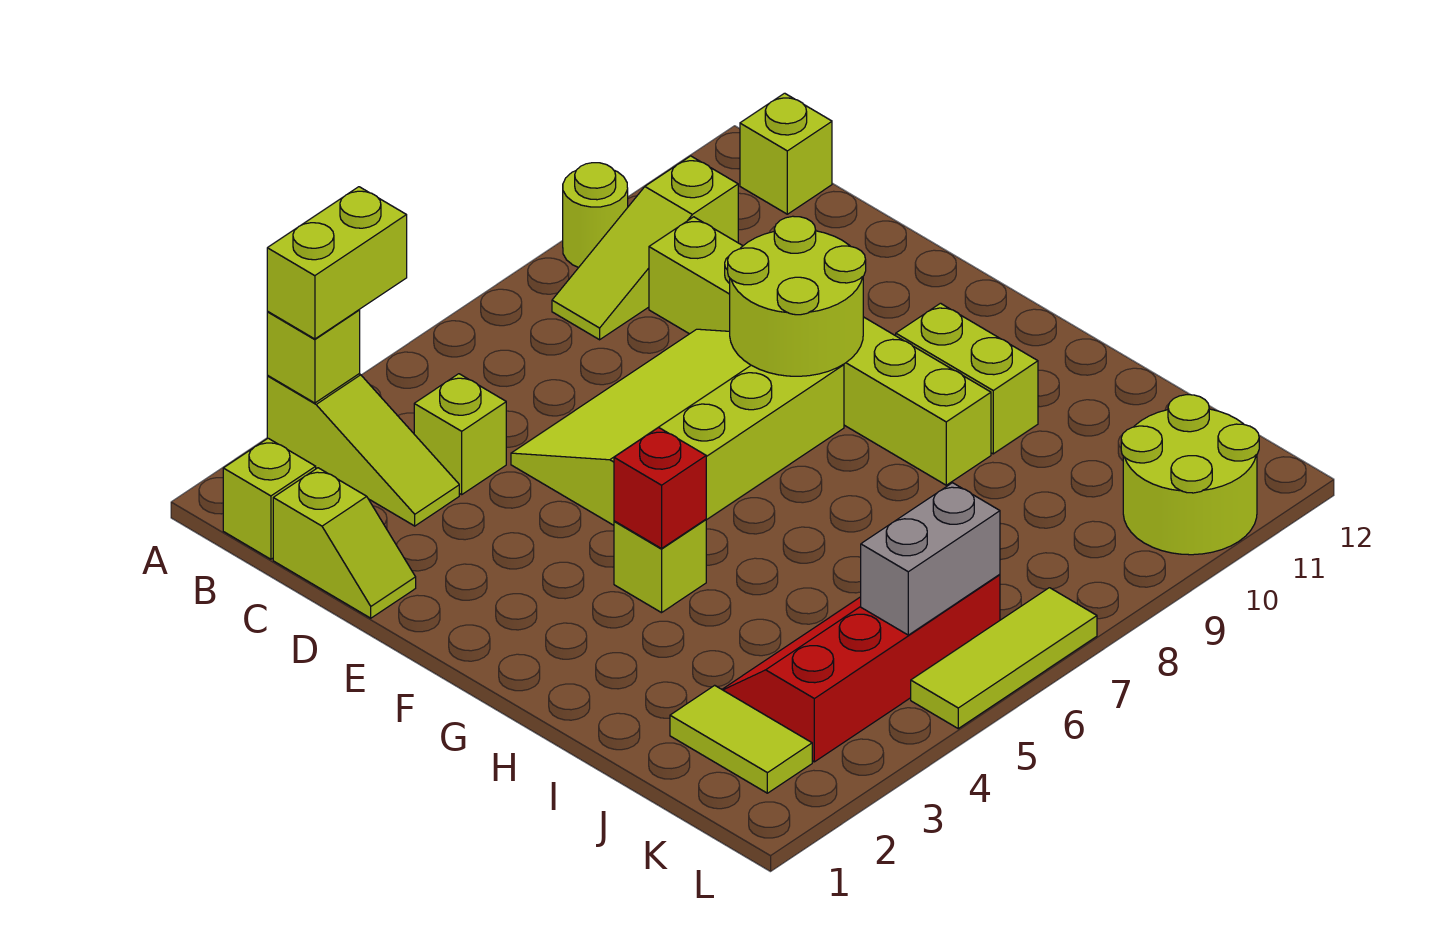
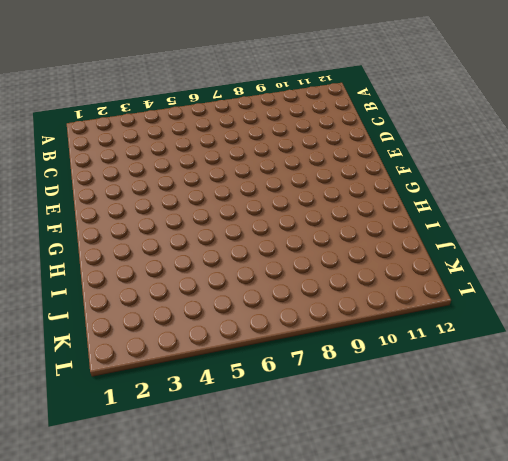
none -> lime 1x3 slope [267,374,459,526]
none -> lime 1x1 round brick [563,163,628,267]
none -> lime 1x1 brick [223,438,316,559]

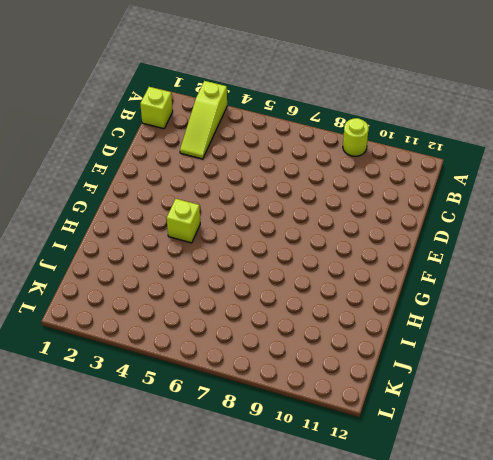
none -> lime 1x3 slope [552,156,738,340]
none -> lime 1x1 brick [740,93,832,214]
none -> lime 1x2 slope [273,468,416,618]

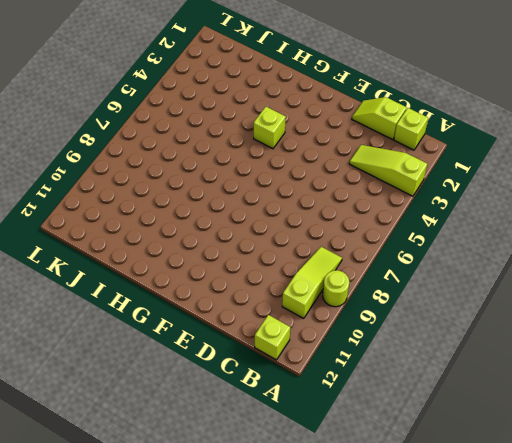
none -> lime 1x1 brick [414,374,506,495]
none -> lime 1x6 brick [649,217,991,485]
none -> lime 3x4 slope [511,329,844,525]

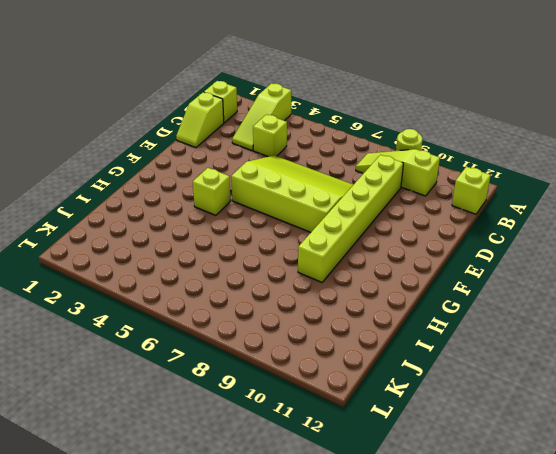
none -> lime 1x2 brick [896,303,1038,454]
none -> lime 1x2 tile [670,685,812,793]
none -> red 2x4 slope [722,574,1000,762]

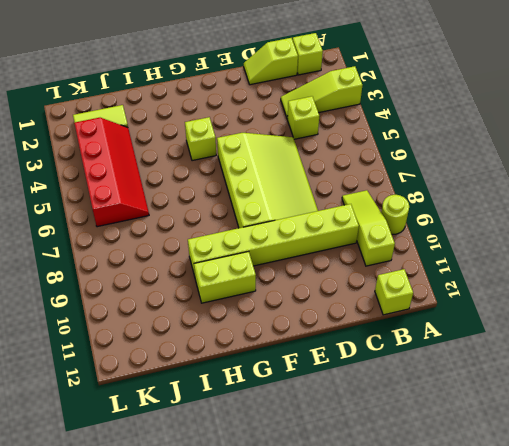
none -> lime 2x2 round brick [1121,395,1259,555]
none -> lime 1x3 tile [911,588,1097,729]
none -> lime 1x1 brick [267,310,360,403]

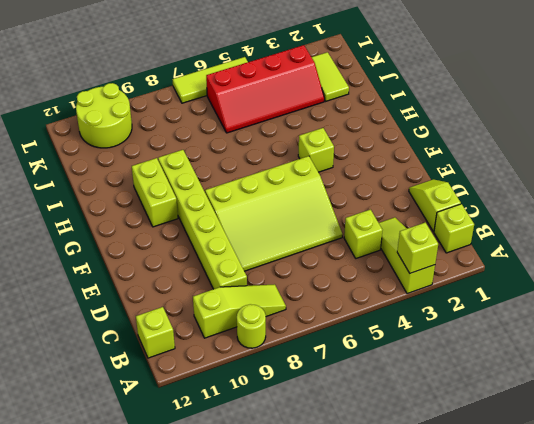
none -> lime 2x2 round brick [728,216,866,376]
none -> red 1x1 brick [614,427,706,549]
none -> grey 1x2 brick [861,483,1000,635]

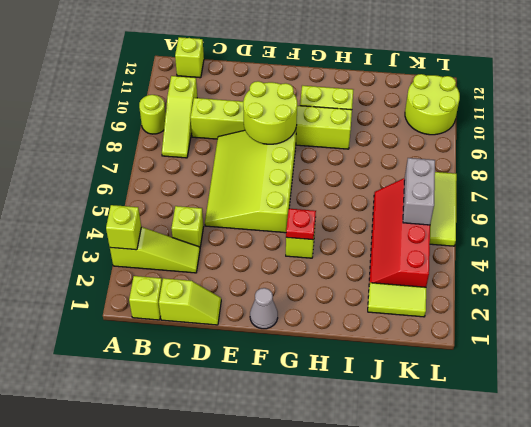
grey 1x1 cone [250,288,278,329] -> none
red 1x1 plate [286,209,316,240] -> red 1x1 brick [614,427,706,549]
none -> lime 1x2 brick [267,187,407,339]

